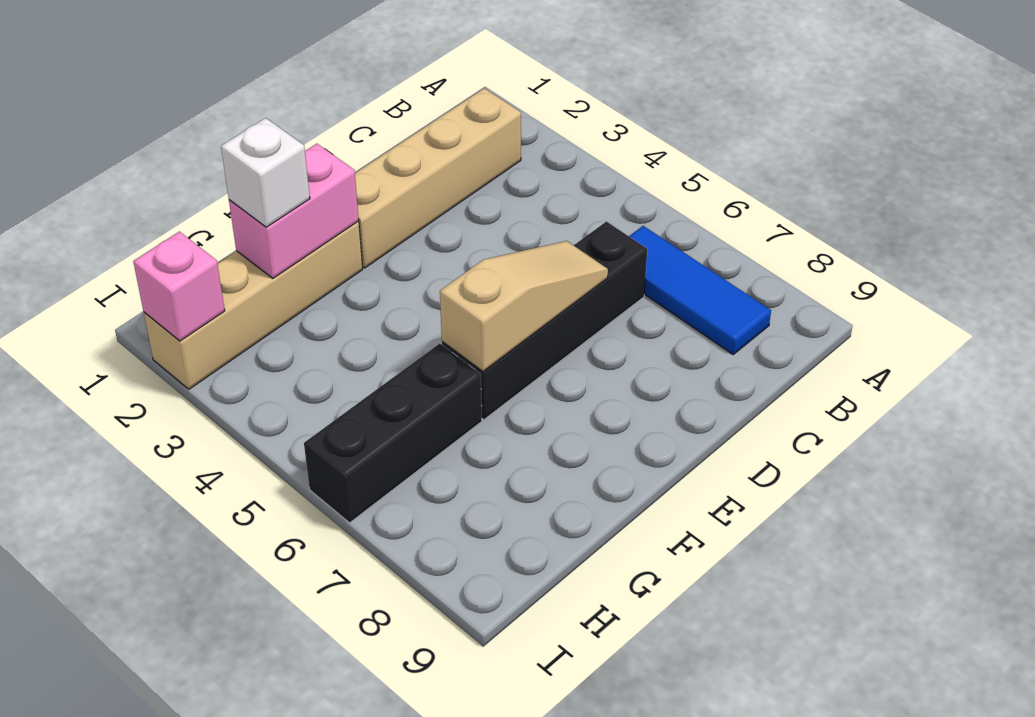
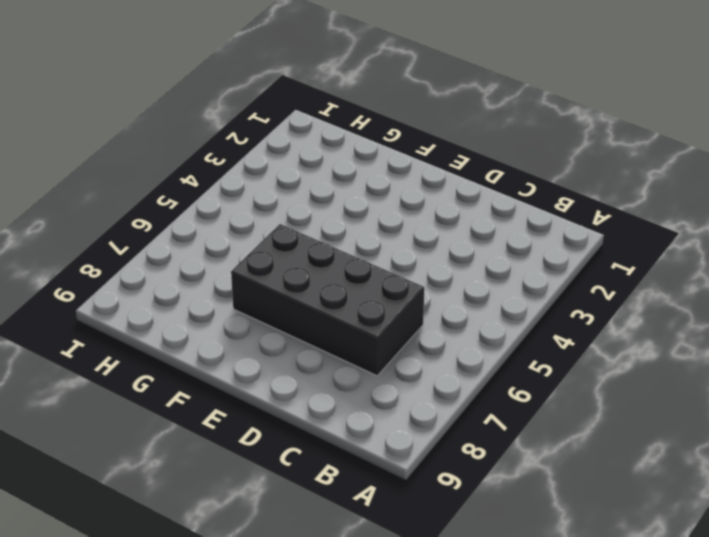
black 2x4 brick [231,224,424,376] -> black 1x4 brick [442,221,647,420]
none -> tan 1x4 brick [355,88,521,268]
none -> blue 1x3 tile [629,226,771,354]

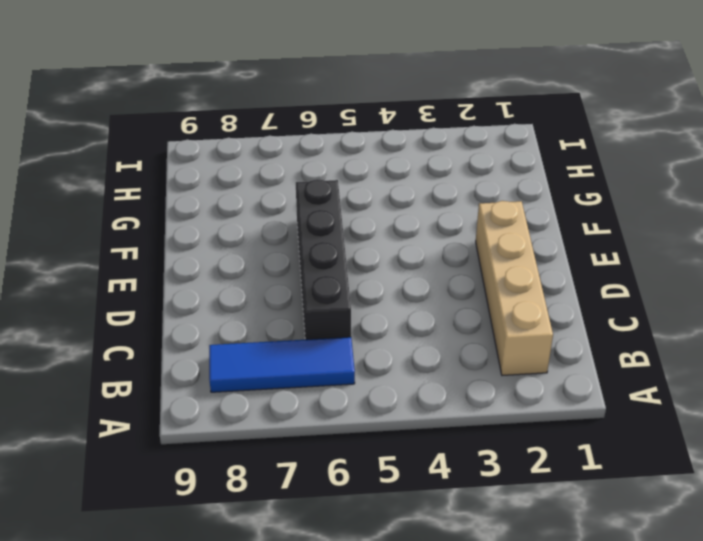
none -> tan 1x4 brick [144,221,363,389]
none -> black 1x3 brick [304,343,482,523]

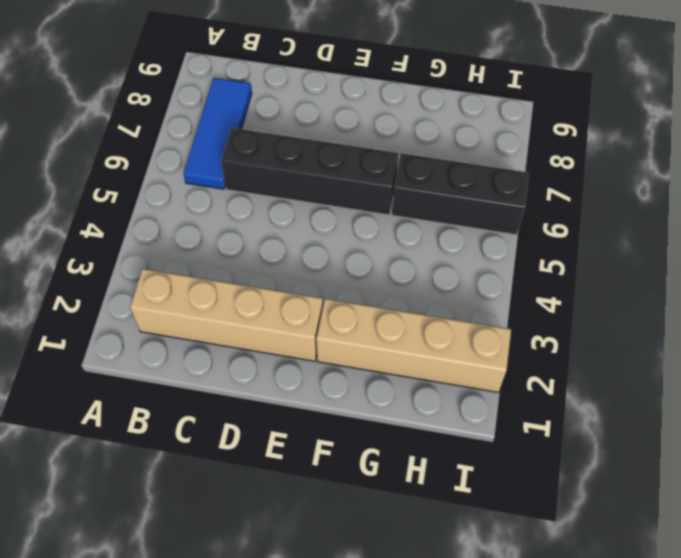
none -> tan 1x3 slope [440,241,608,371]
none -> pink 1x2 brick [229,144,359,278]

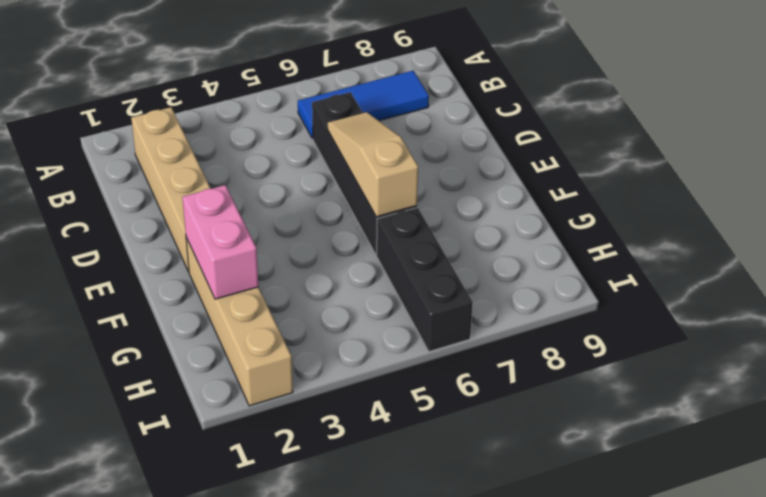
none -> pink 1x1 brick [133,232,225,341]
none -> white 1x1 brick [221,118,310,227]

